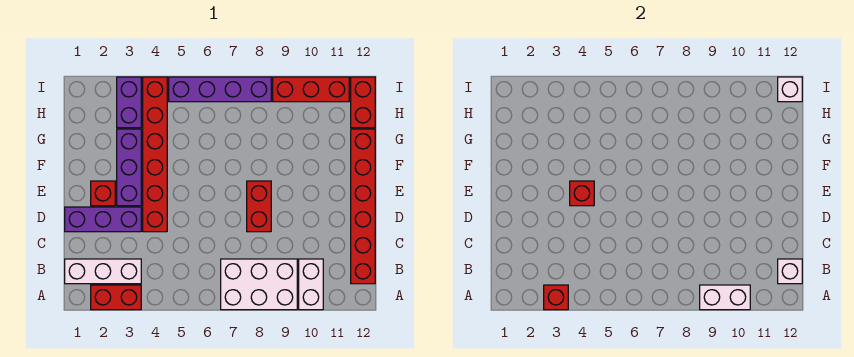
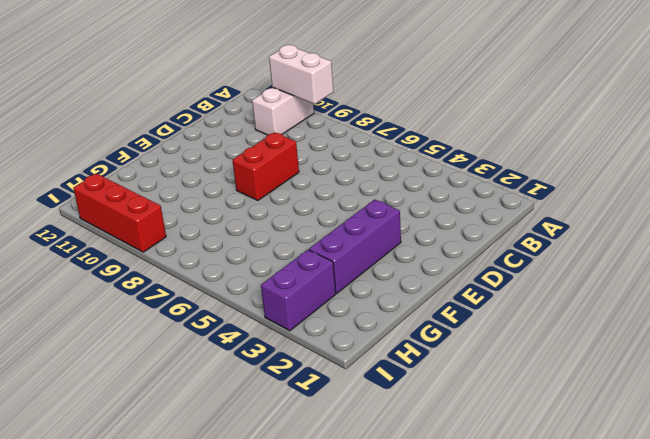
none -> red 1x2 brick [91,285,141,310]
none -> white 2x3 brick [221,259,297,310]
none -> white 1x3 brick [65,259,141,284]

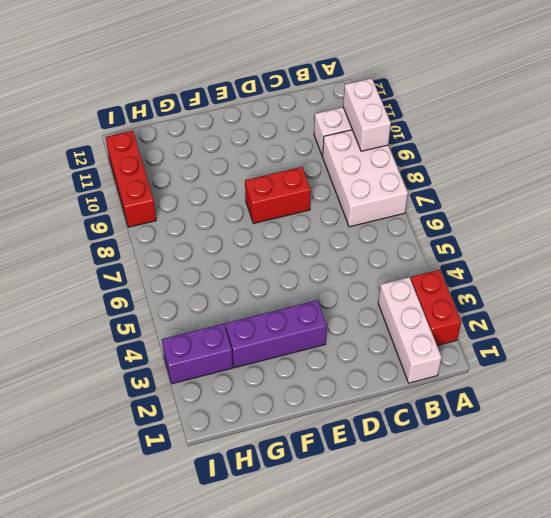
none -> red 1x6 brick [351,129,375,284]
none -> purple 1x3 brick [65,207,141,232]
none -> red 1x6 brick [143,77,167,232]

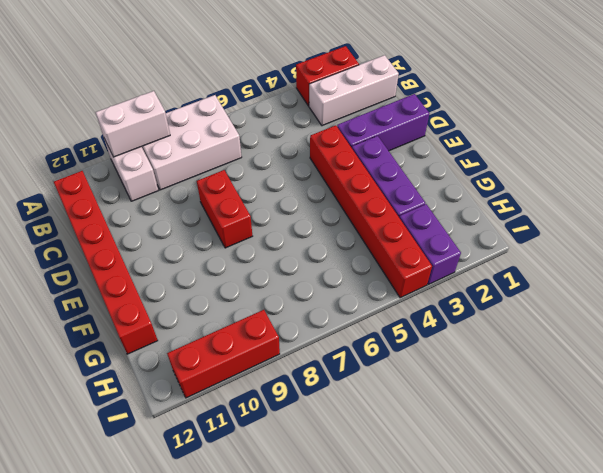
none -> red 1x1 brick [91,181,115,206]
none -> red 1x2 brick [351,77,375,128]
none -> purple 1x4 brick [169,77,271,102]

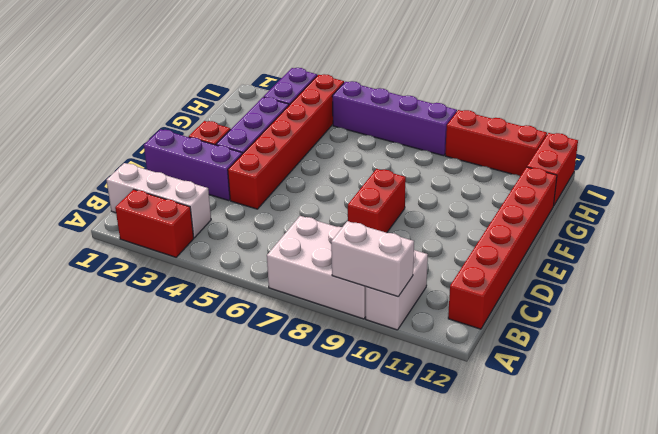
none -> red 1x1 brick [544,285,568,310]
none -> white 1x1 brick [778,259,802,284]
none -> red 1x1 brick [570,181,594,206]

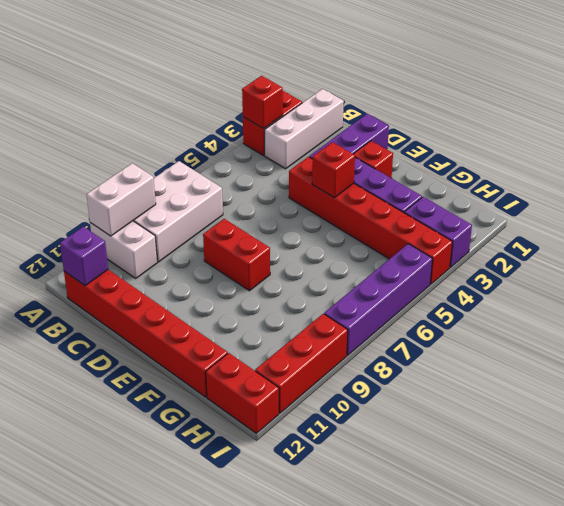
purple 1x1 brick [60,227,108,286] -> white 1x1 brick [778,259,802,284]
none -> white 1x1 brick [778,77,802,102]

